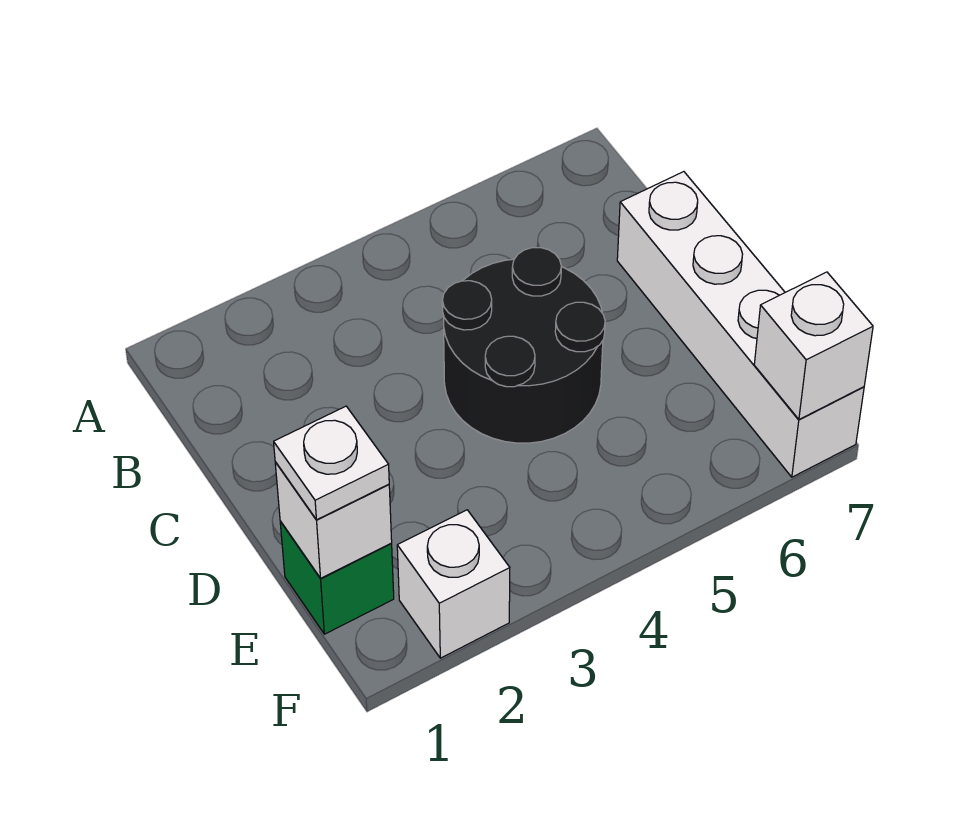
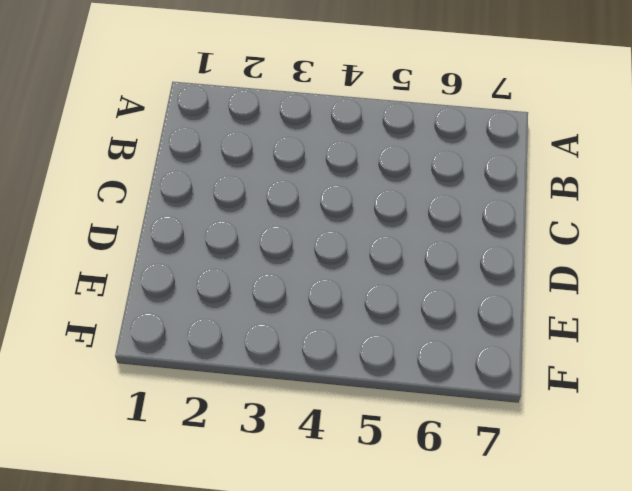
none -> black 2x2 round brick [442,248,605,443]
none -> white 1x4 brick [617,172,864,477]

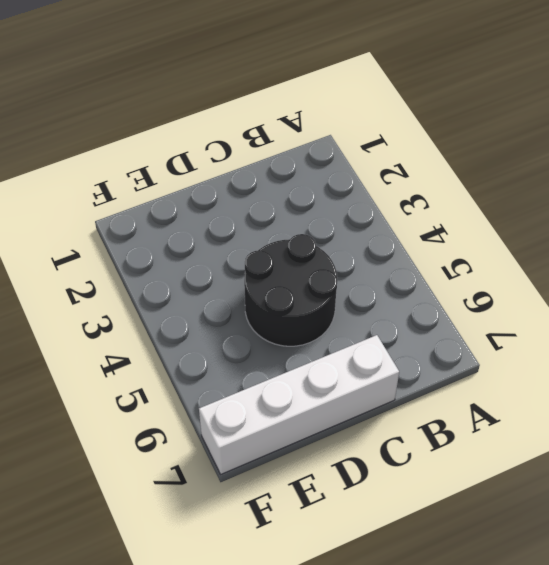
none -> green 1x1 brick [280,521,394,634]
none -> white 1x1 brick [397,510,510,658]

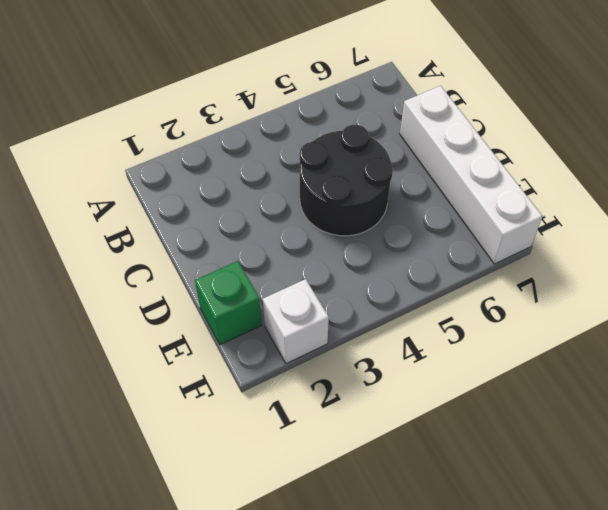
none -> white 1x1 brick [275,462,392,578]
none -> white 1x1 brick [754,272,873,419]

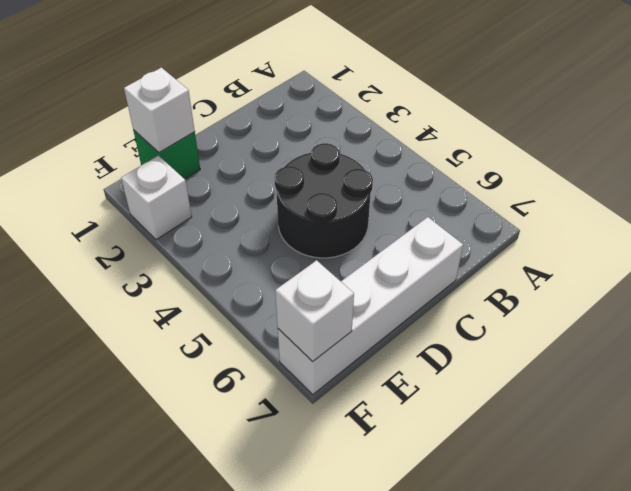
none -> white 1x1 plate [274,406,389,520]

